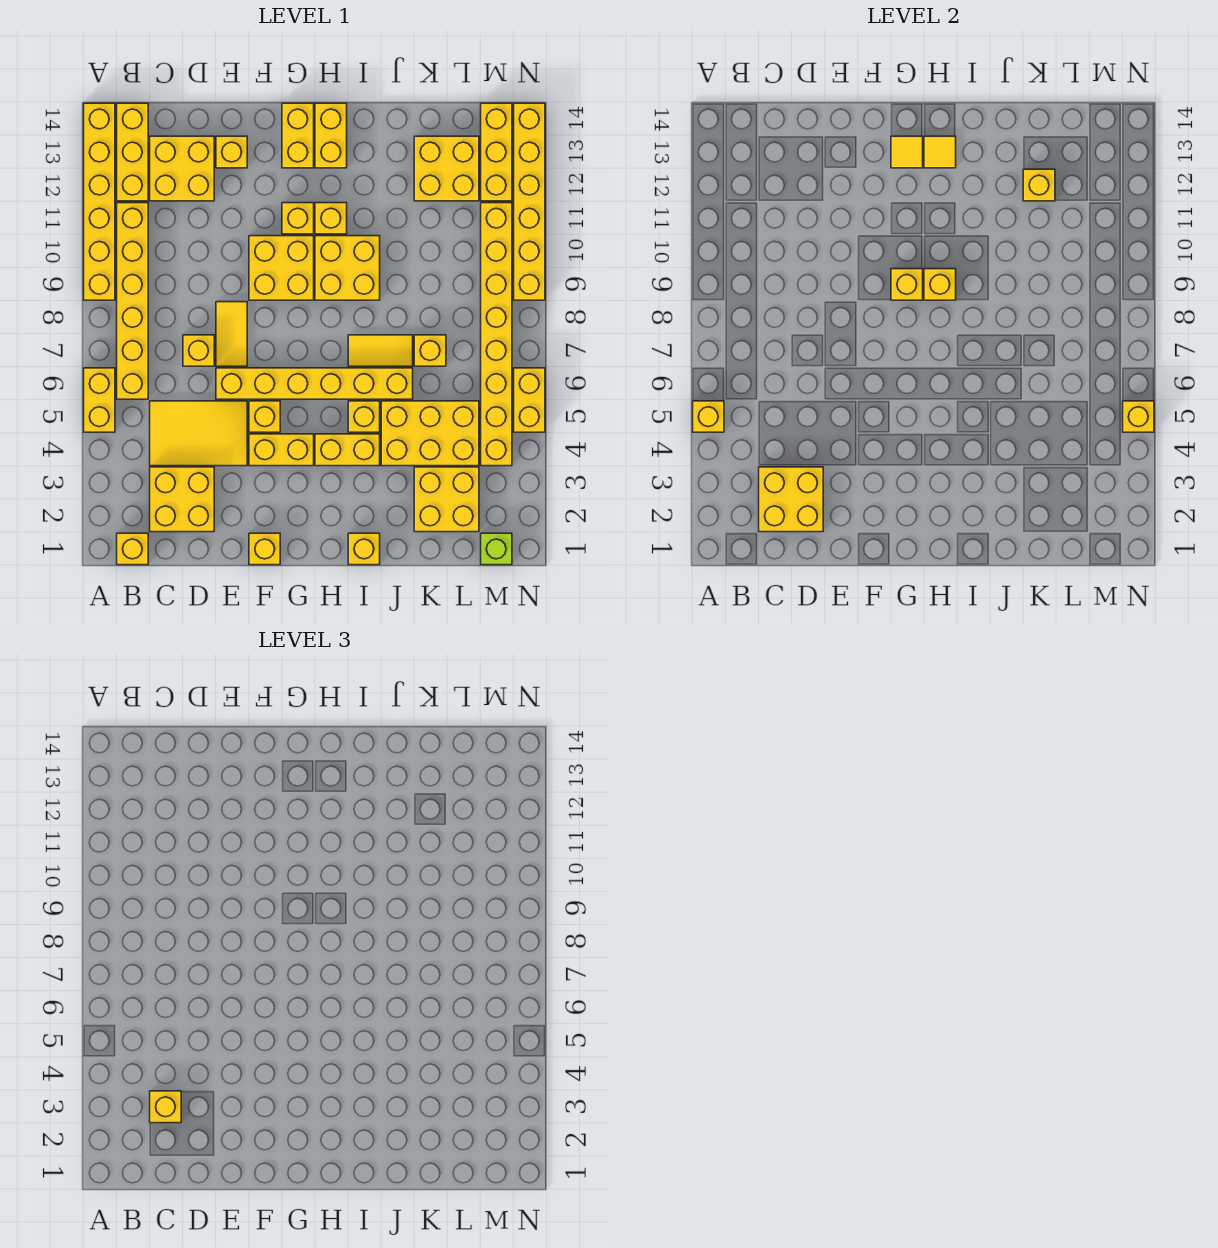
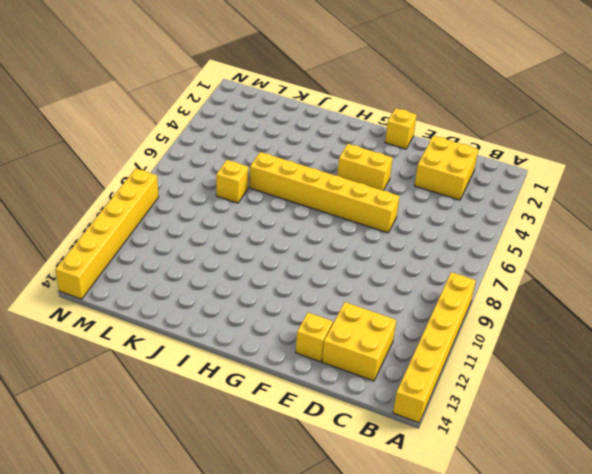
none -> yellow 1x2 brick [84,368,115,432]
none -> yellow 1x1 brick [117,533,148,565]
none -> yellow 1x6 brick [117,203,148,399]
none -> yellow 1x3 brick [117,103,148,201]

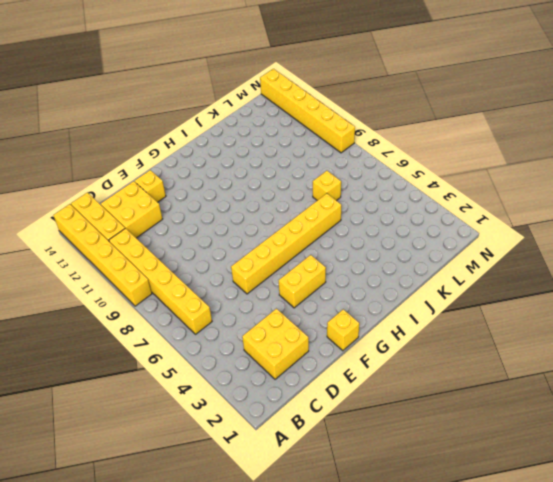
none -> yellow 1x2 brick [84,368,115,432]
none -> yellow 1x1 brick [117,533,148,565]
none -> yellow 2x3 tile [150,401,247,466]
none -> yellow 1x1 brick [183,335,214,366]

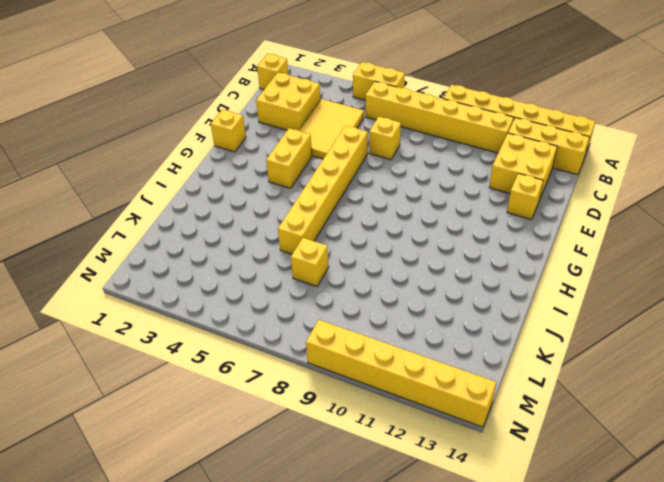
none -> yellow 1x2 tile [216,302,247,366]
none -> yellow 1x1 brick [249,401,280,432]
none -> yellow 2x2 brick [249,236,314,300]
none -> yellow 1x1 brick [282,203,314,234]

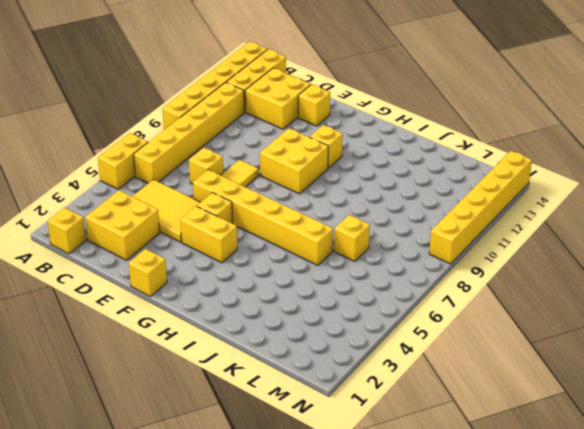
none -> yellow 1x2 brick [282,103,314,168]
none -> yellow 1x2 brick [315,434,380,466]
none -> yellow 2x2 brick [315,236,380,300]
none -> yellow 1x1 brick [315,203,347,234]

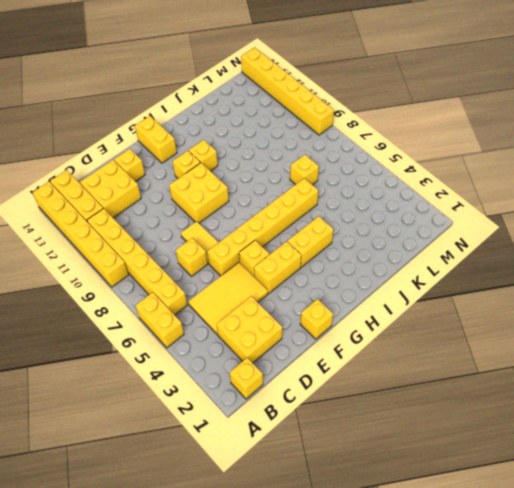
none -> yellow 2x2 brick [315,236,380,300]
none -> yellow 1x2 brick [315,103,347,168]
none -> yellow 1x1 brick [348,533,380,565]
none -> yellow 1x1 brick [348,401,380,432]

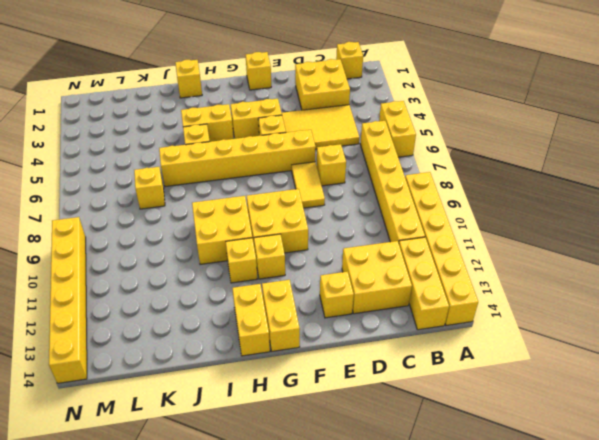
none -> yellow 1x2 tile [348,335,413,366]
none -> yellow 2x3 brick [381,401,479,466]
none -> yellow 2x2 brick [414,467,479,532]
none -> yellow 2x2 brick [414,136,479,201]

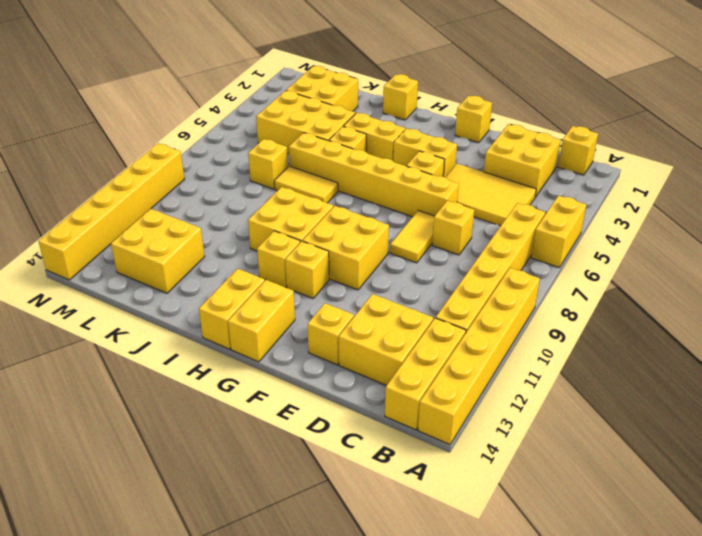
none -> lime 1x1 brick [481,533,512,565]
none -> yellow 1x8 brick [481,203,512,466]
none -> yellow 1x3 brick [481,103,512,201]
none -> yellow 1x2 brick [514,368,545,432]

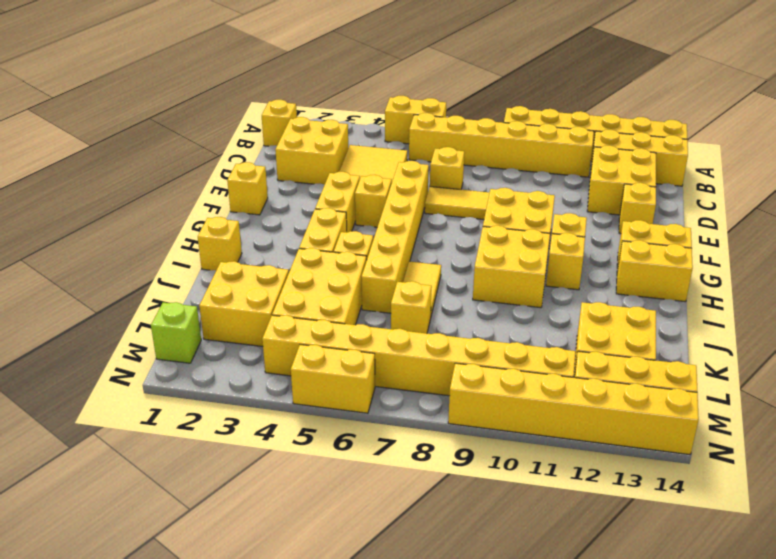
none -> yellow 1x1 brick [693,401,724,432]
none -> yellow 2x2 brick [759,467,823,532]
none -> yellow 1x1 brick [891,269,923,300]
none -> yellow 1x1 tile [891,136,923,168]

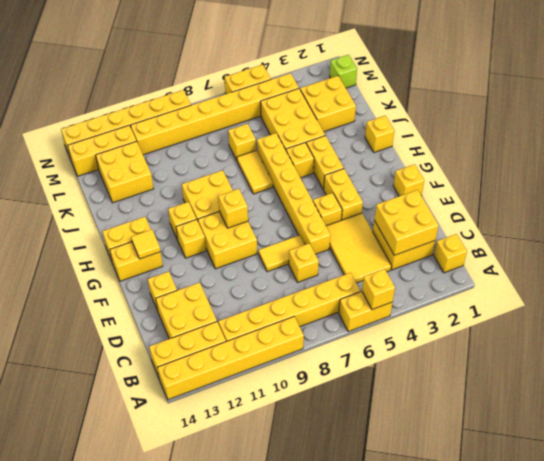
none -> yellow 1x1 brick [924,269,956,300]
none -> yellow 1x1 tile [924,136,956,168]
none -> yellow 1x1 brick [1023,169,1055,201]
none -> yellow 1x1 brick [1123,401,1154,432]

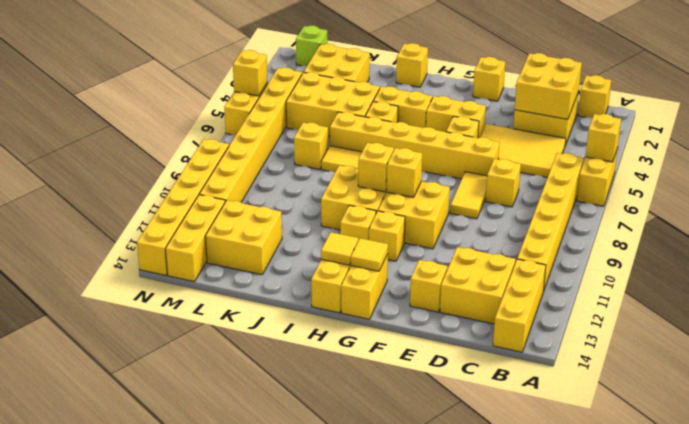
none -> yellow 1x6 brick [84,103,115,300]
none -> yellow 1x1 brick [1023,169,1055,201]
none -> yellow 1x1 brick [150,1091,181,1123]

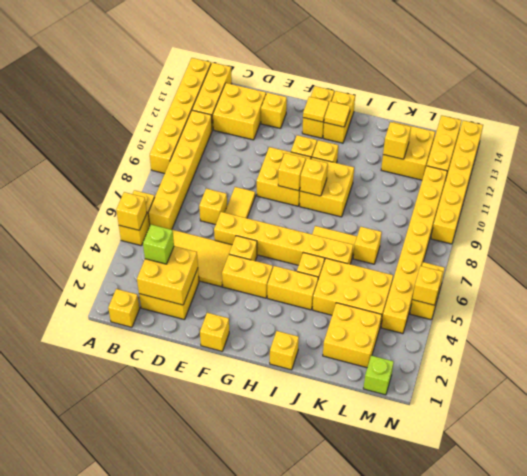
lime 1x1 brick [143,225,174,264] -> yellow 1x1 brick [150,1091,181,1123]

